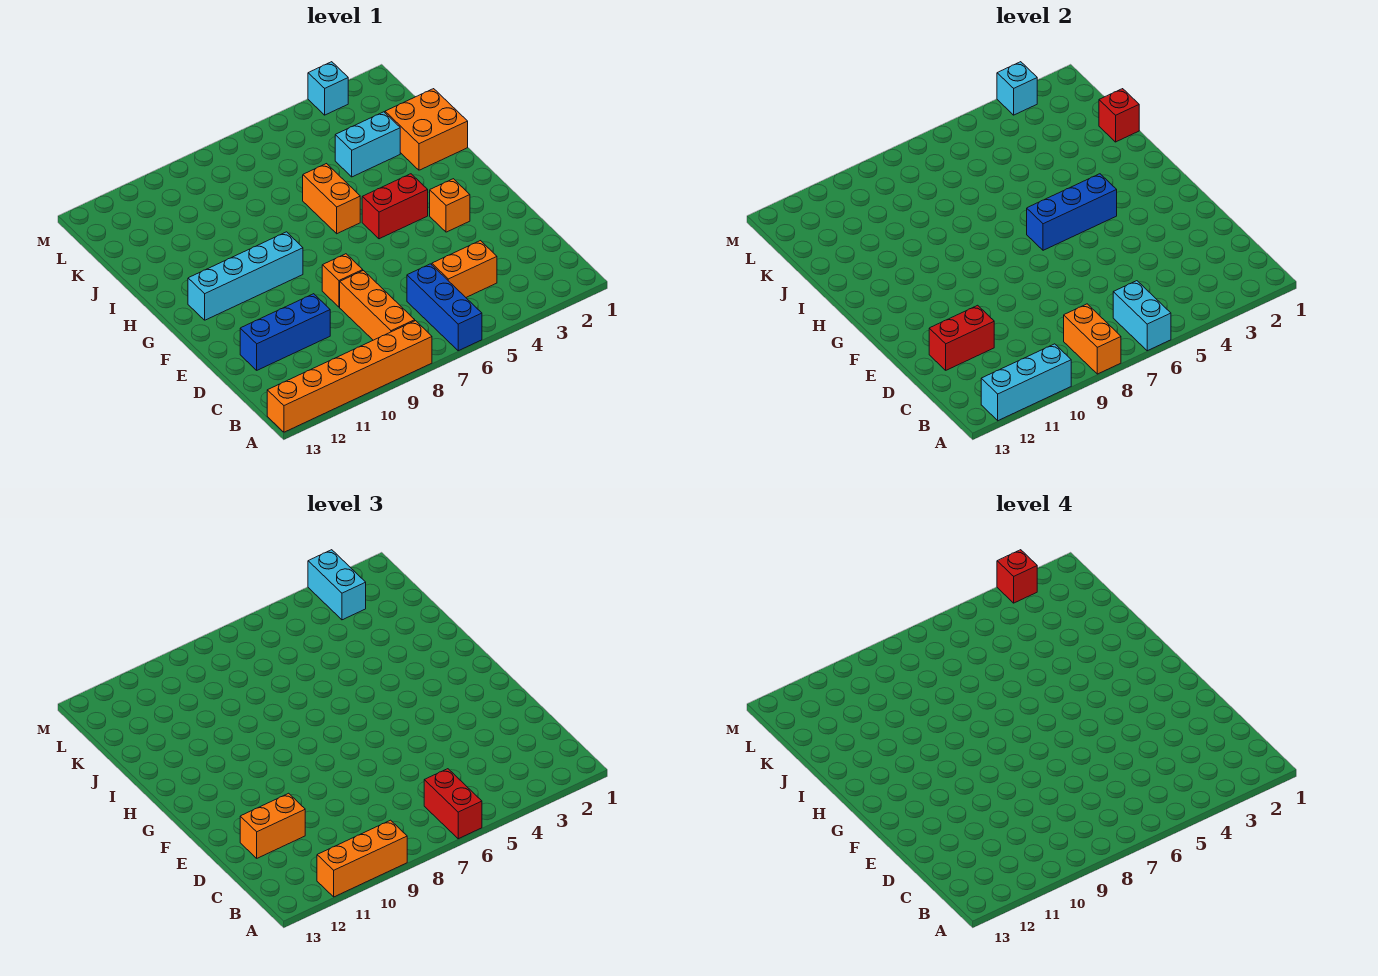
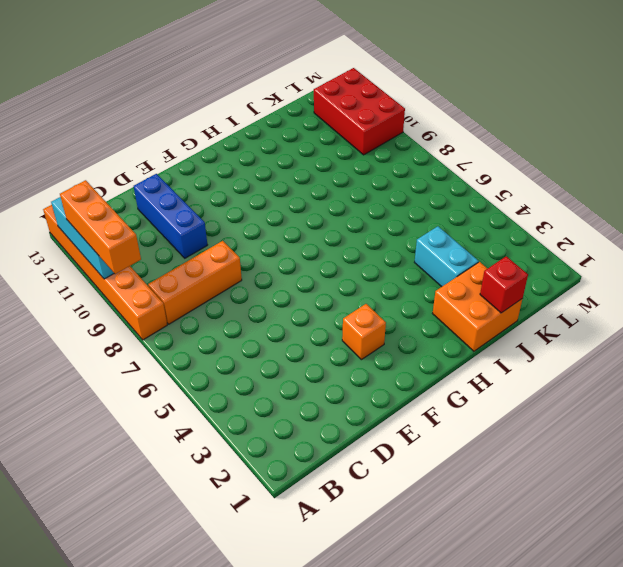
red 2x3 brick [314,68,405,155] -> none
none -> blue 1x3 brick [407,264,482,351]
none -> orange 1x2 brick [432,241,497,297]
none -> orange 1x1 brick [322,254,363,307]

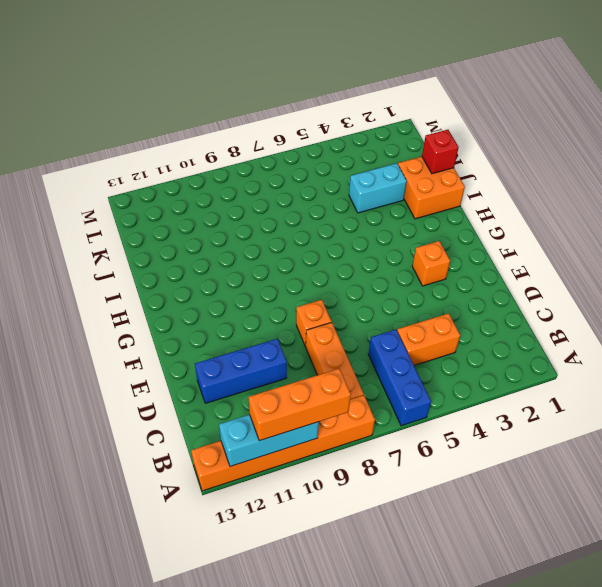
none -> red 1x2 brick [362,174,428,239]
none -> cyan 1x4 brick [188,232,303,320]
none -> orange 1x2 brick [303,164,360,234]

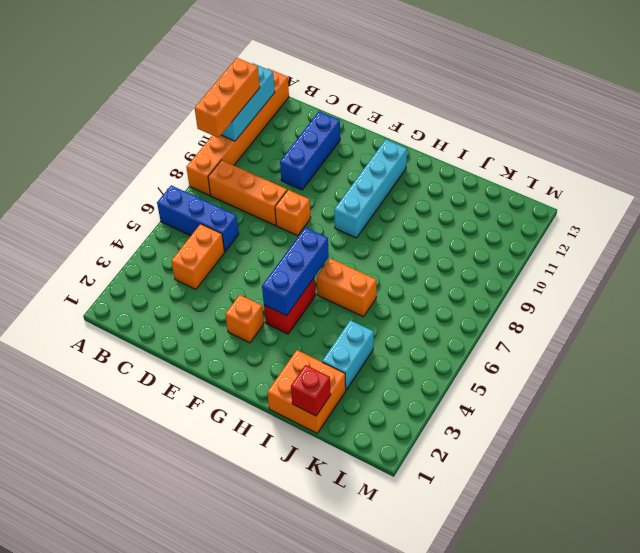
none -> cyan 1x1 brick [308,62,348,115]
none -> cyan 1x2 brick [1113,281,1171,351]
none -> orange 1x2 brick [1064,304,1121,374]

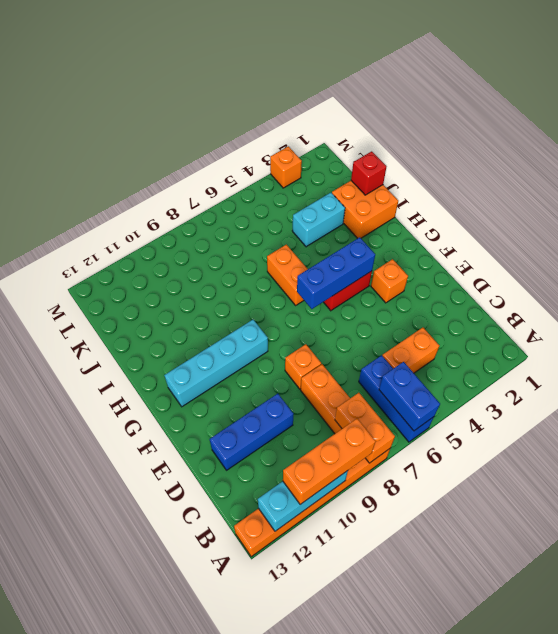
blue 1x2 brick [379,362,440,431] -> cyan 1x2 brick [1113,281,1171,351]
orange 1x1 brick [270,146,302,188] -> cyan 1x1 brick [308,62,348,115]
none -> red 1x2 brick [929,305,994,370]
none -> cyan 1x1 brick [997,62,1037,115]
none -> red 1x2 brick [424,769,482,839]

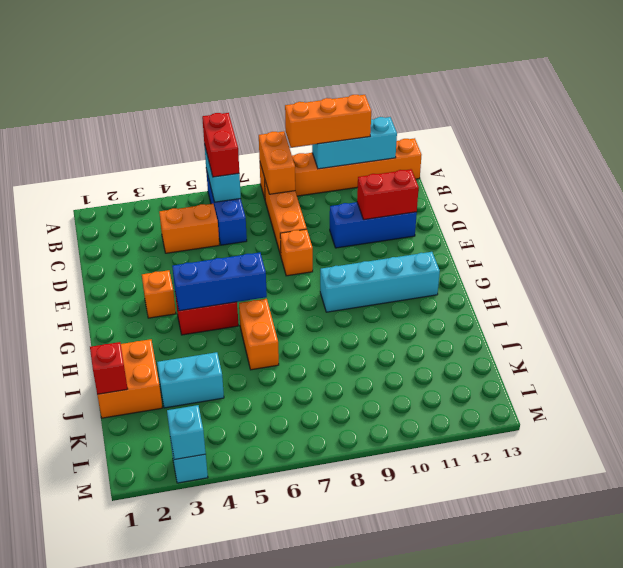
none -> orange 1x2 brick [240,793,305,858]
none -> cyan 1x2 brick [308,550,366,620]
none -> red 1x1 brick [997,550,1037,603]

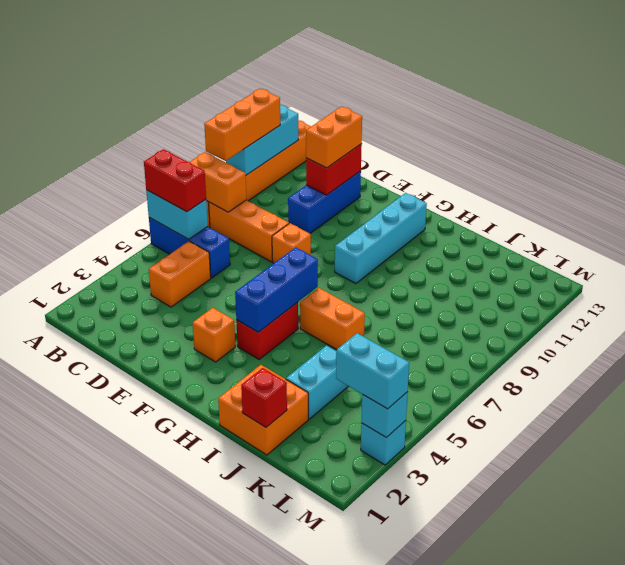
none -> red 1x1 brick [997,550,1037,603]

